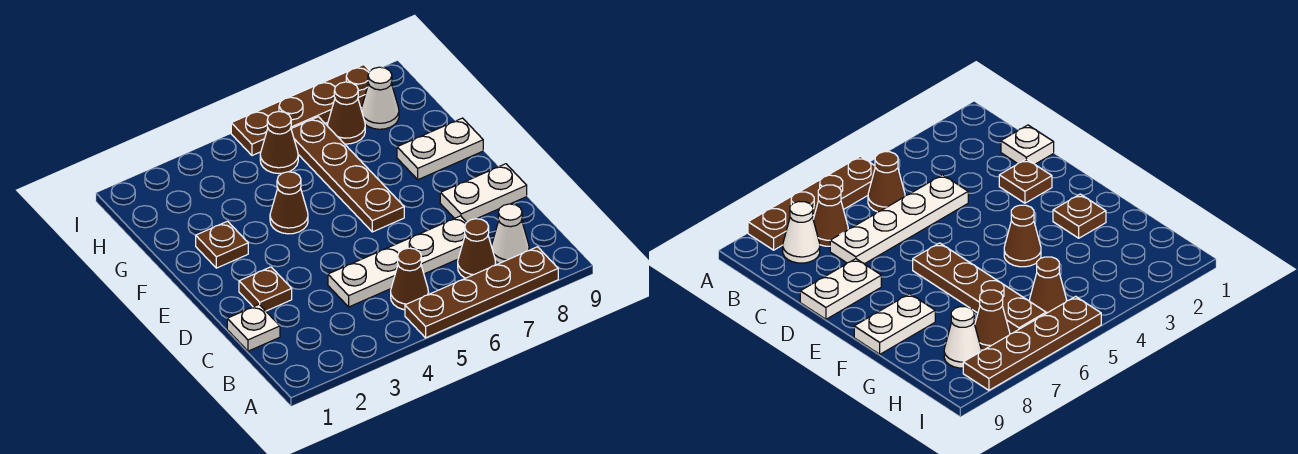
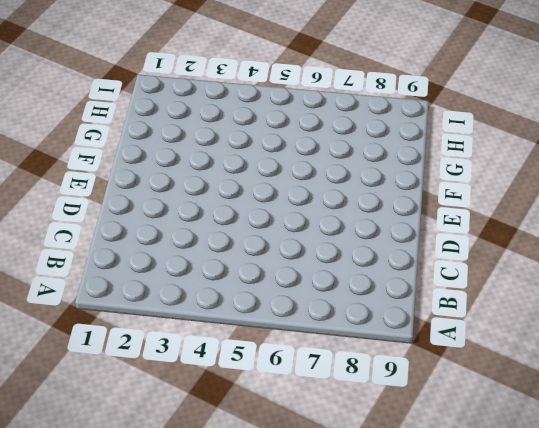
none -> brown 1x4 plate [405,247,558,338]
none -> brown 1x1 cone [391,248,429,310]
none -> brown 1x1 cone [458,219,496,278]

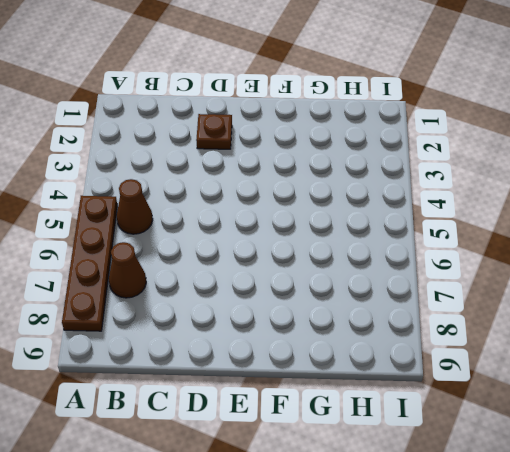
none -> white 1x1 cone [491,204,529,263]
none -> white 1x1 plate [227,305,280,351]
none -> white 1x4 plate [328,216,467,307]

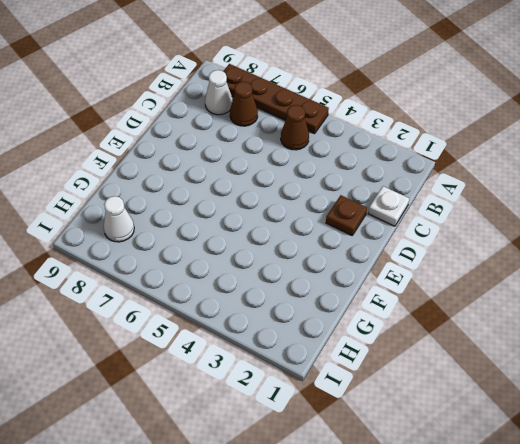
none -> white 1x4 plate [328,216,467,307]
none -> white 1x2 plate [440,164,527,222]
none -> brown 1x4 plate [291,117,404,232]

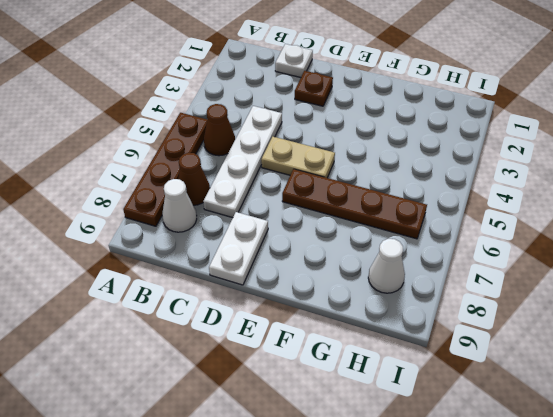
tan 1x2 plate [261,137,335,178] -> none
none -> brown 1x1 plate [196,221,248,268]
none -> brown 1x1 cone [270,172,308,234]
none -> white 1x2 plate [397,118,483,180]

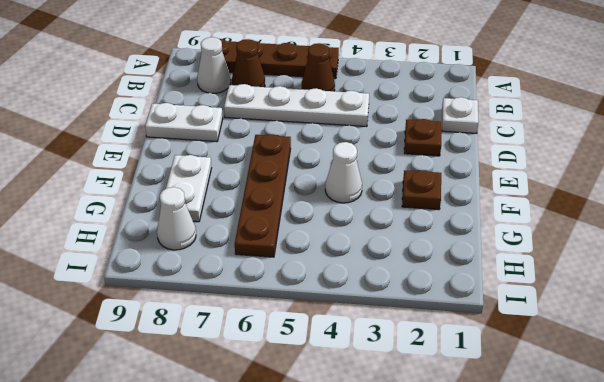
white 1x1 cone [325,142,362,203] -> brown 1x1 cone [270,172,308,234]
white 1x2 plate [166,155,211,222] -> white 1x2 plate turned to [397,118,483,180]
none -> brown 1x1 cone [260,111,298,174]
none -> brown 1x1 cone [327,82,365,144]
none -> brown 1x4 plate [231,65,370,155]

